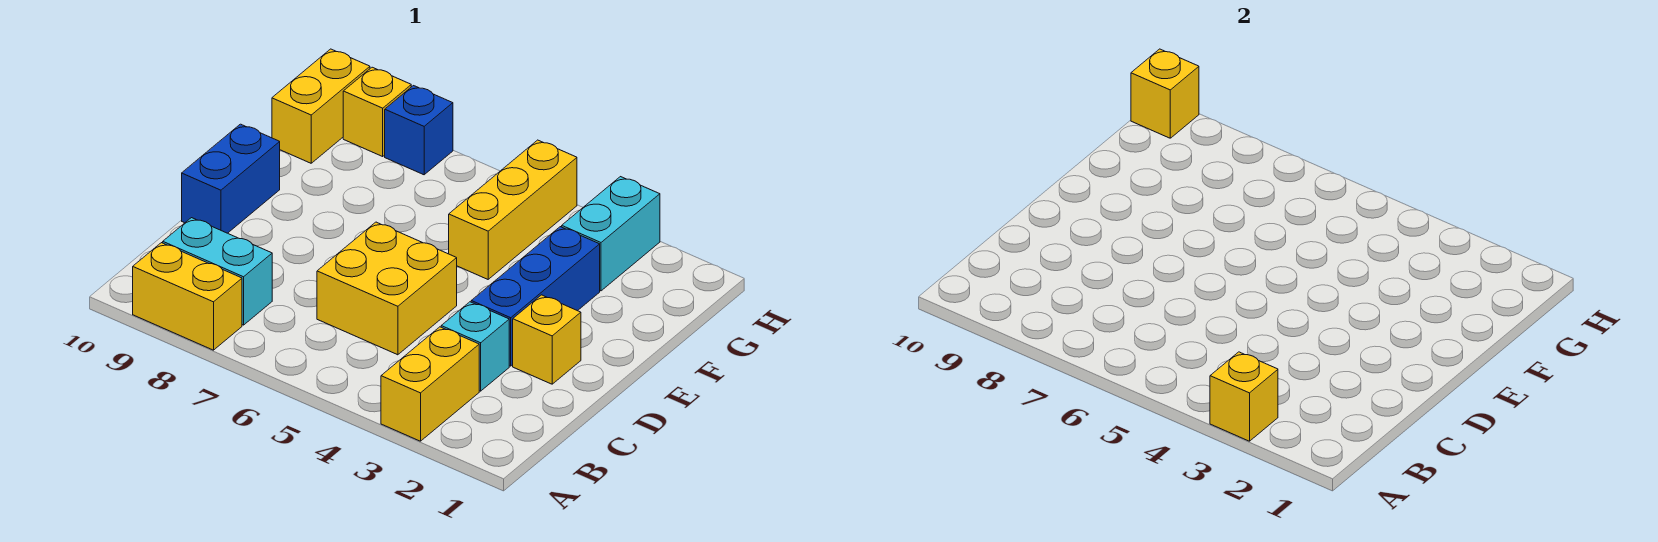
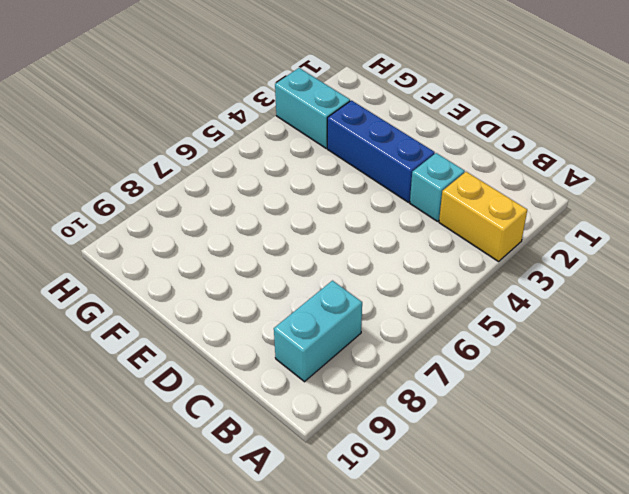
none -> yellow 1x2 brick [133,243,242,350]
none -> yellow 2x2 brick [317,222,457,355]
none -> yellow 1x1 brick [513,295,581,384]

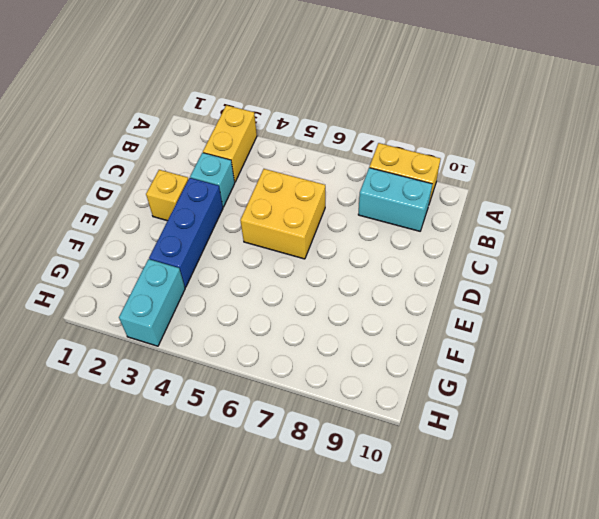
none -> blue 1x2 brick [182,124,280,233]
none -> yellow 1x3 brick [449,140,577,279]
none -> yellow 1x2 brick [272,49,370,163]

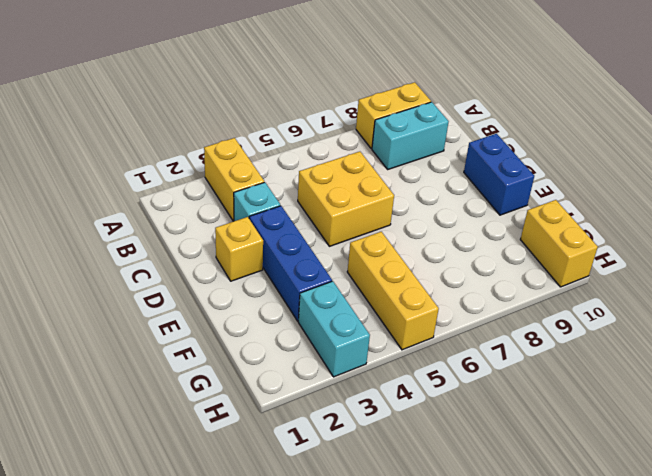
none -> blue 1x1 brick [385,86,453,175]
none -> yellow 1x1 brick [343,67,411,156]
none -> yellow 1x1 brick [1210,352,1278,441]

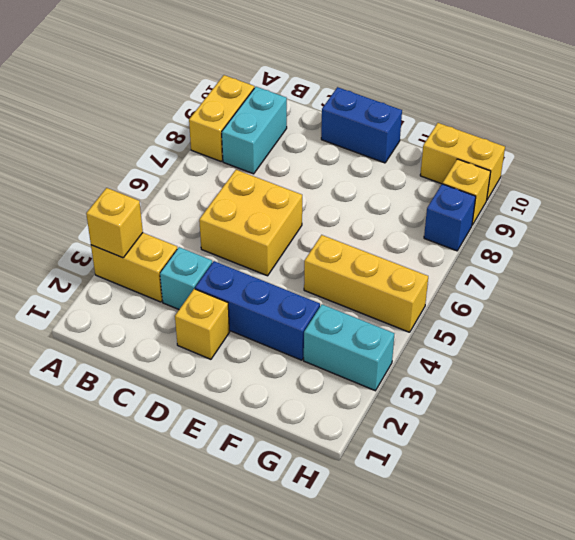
none -> yellow 1x1 brick [1131,49,1199,138]

